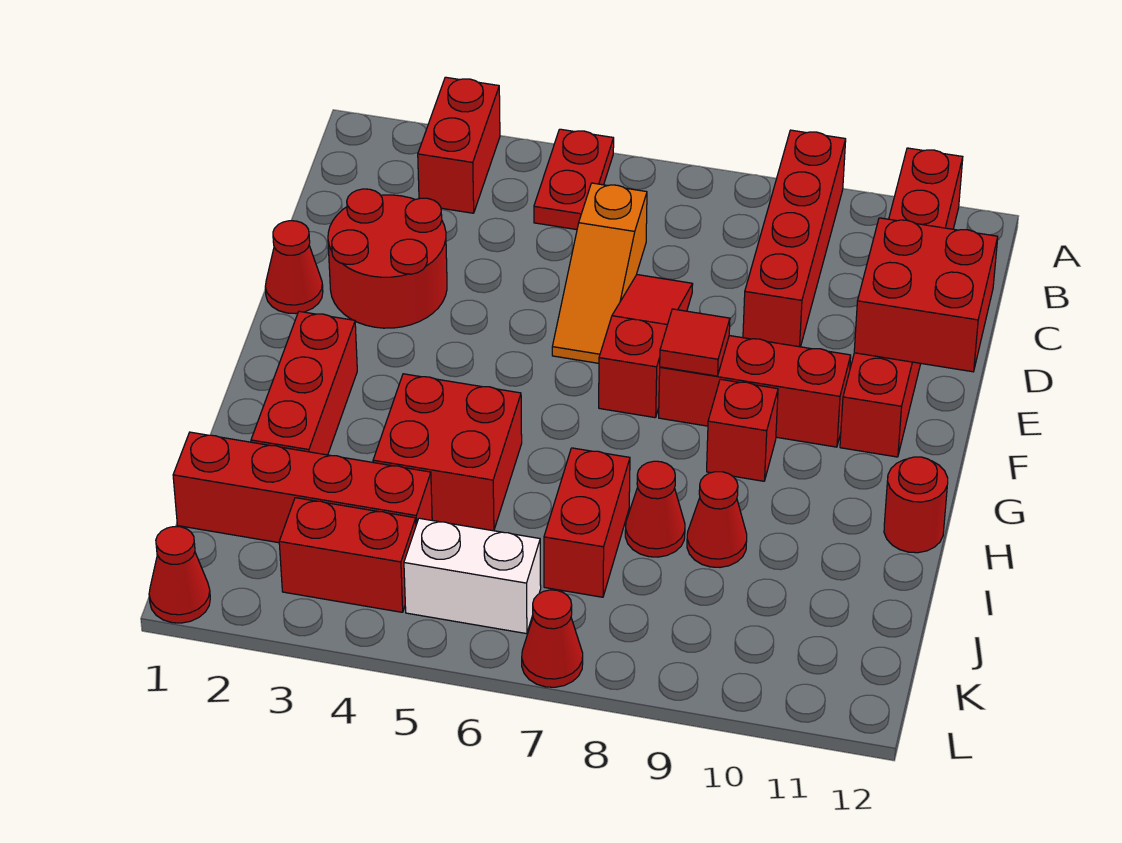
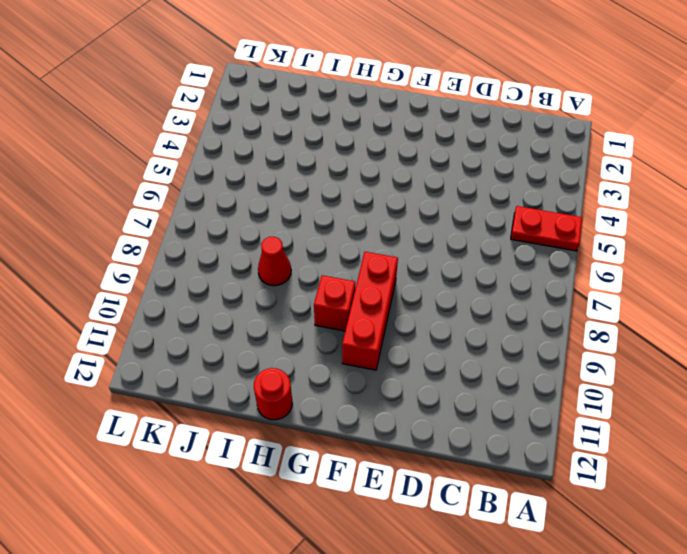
none -> red 1x2 brick [418,77,500,213]
none -> red 1x4 brick [743,130,846,347]
none -> red 1x6 brick [840,148,963,457]

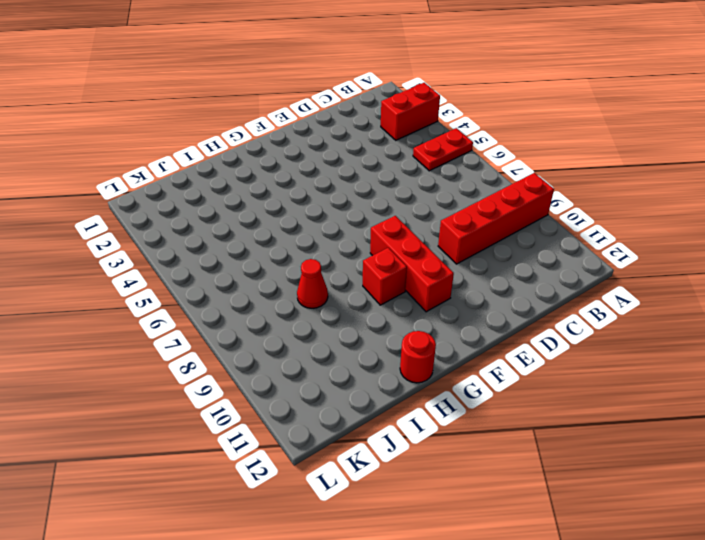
none -> red 1x6 brick [840,148,963,457]
none -> orange 1x3 slope [552,183,647,363]
none -> red 2x2 round brick [328,189,447,328]

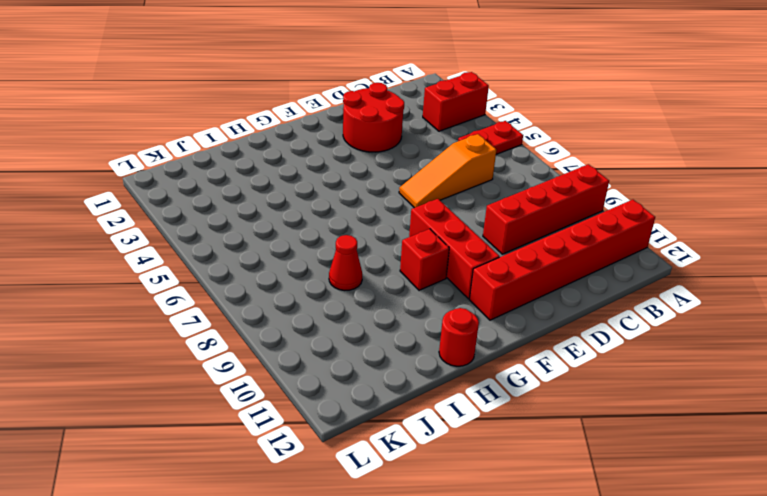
none -> red 1x3 slope [599,275,693,418]
none -> red 1x1 cone [265,221,323,314]
none -> red 1x3 brick [251,311,357,455]

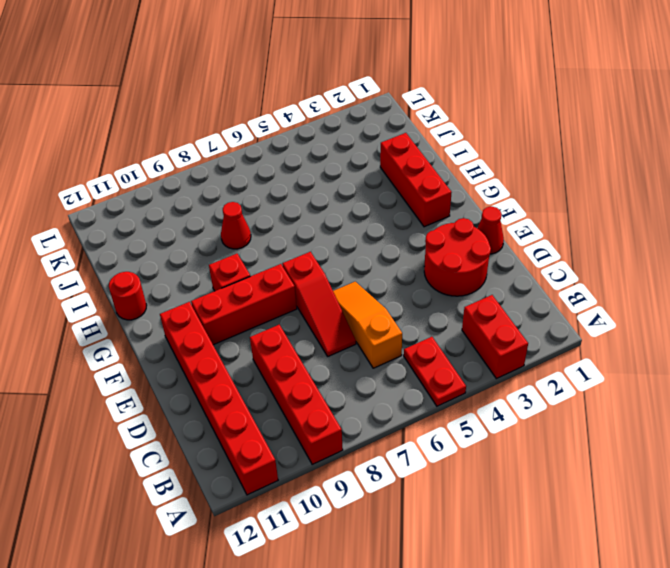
none -> red 2x2 brick [373,374,522,531]
none -> red 1x2 brick [544,448,630,597]
none -> red 1x1 cone [687,472,747,567]

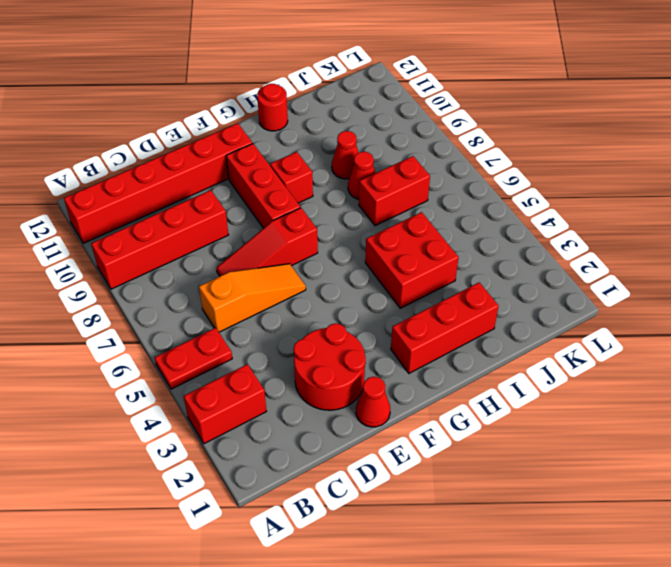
none -> red 1x4 brick [173,432,432,543]
none -> red 1x2 brick [279,498,416,612]
none -> white 1x2 brick [404,518,541,634]

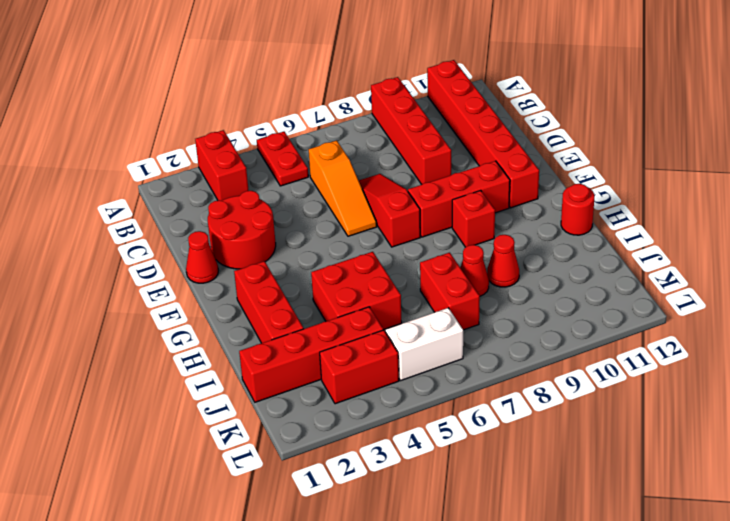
none -> red 1x1 cone [149,527,210,623]
none -> red 1x1 cone [522,590,583,687]
none -> red 2x2 brick [854,218,998,372]

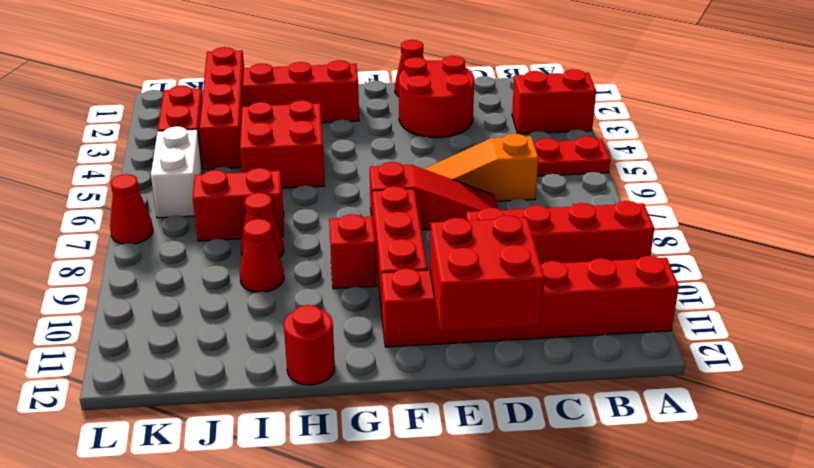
none -> red 1x1 cone [149,527,210,623]
none -> red 1x1 tile [660,309,730,376]

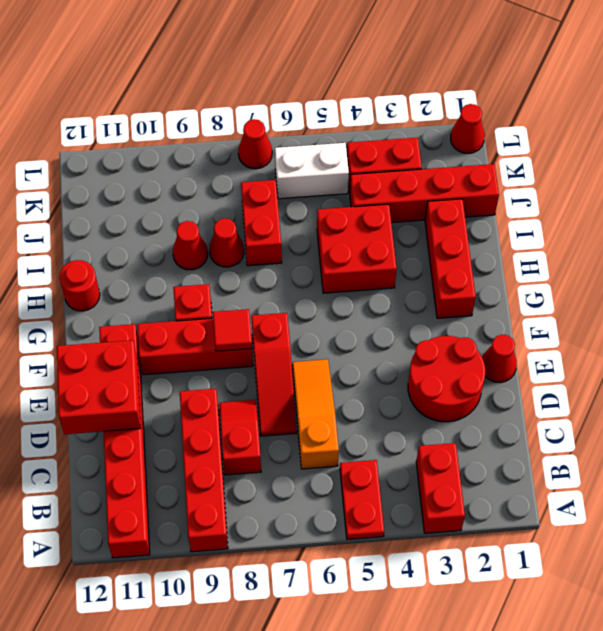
red 1x2 slope [220,400,261,475] -> none

